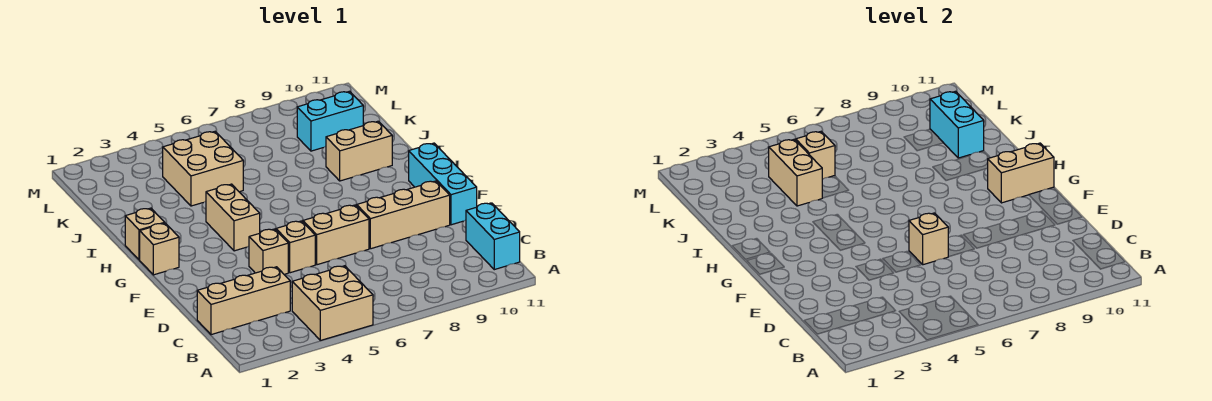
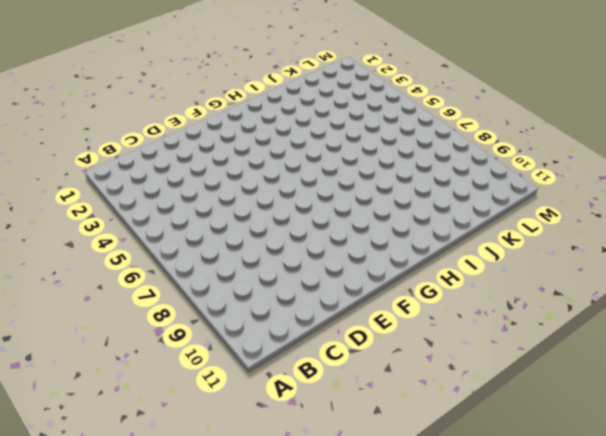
none -> tan 2x2 brick [292,266,373,340]
none -> cyan 1x2 brick [466,203,520,270]
none -> tan 1x3 brick [197,267,290,335]

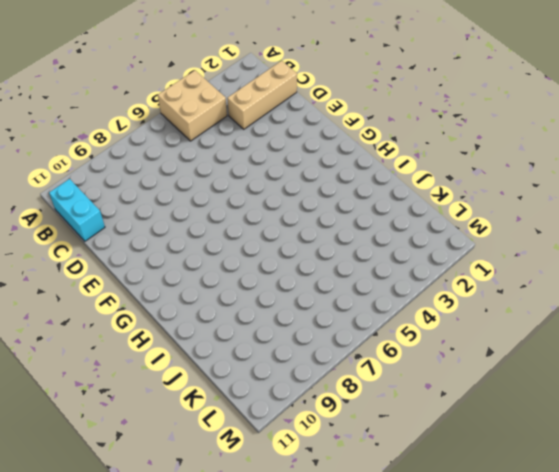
none -> tan 1x1 brick [249,229,288,274]
none -> tan 1x1 brick [276,221,315,273]
none -> tan 1x2 brick [303,205,369,265]

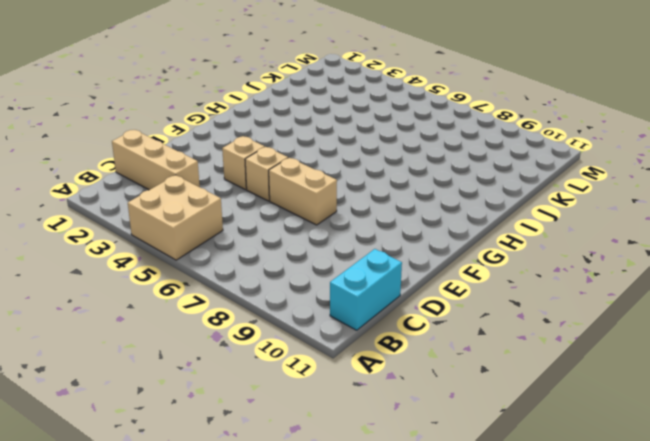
none -> tan 1x3 brick [357,181,450,249]
none -> cyan 1x3 brick [409,143,477,225]
none -> tan 1x1 brick [140,223,179,275]

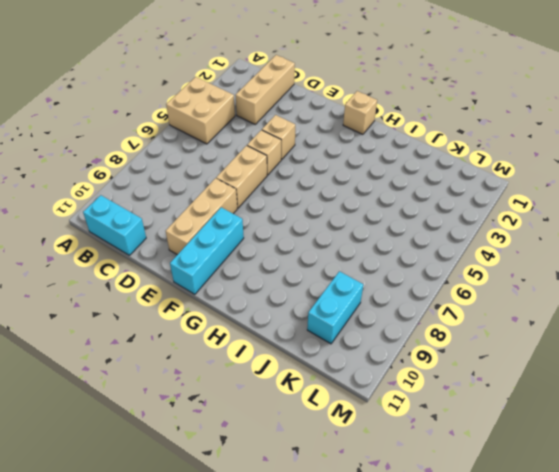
cyan 1x3 brick [170,207,244,294] -> cyan 1x3 brick turned to [409,143,477,225]
none -> tan 1x2 brick [206,184,260,251]
none -> tan 1x1 brick [125,208,165,260]
none -> tan 1x2 brick [326,121,392,181]

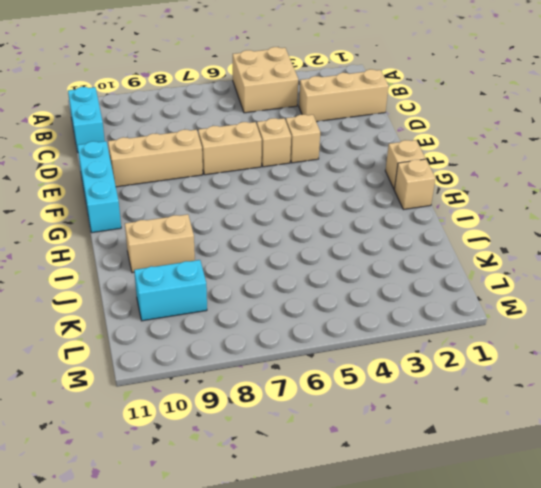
none -> tan 1x2 brick [206,184,260,251]
none -> tan 2x2 brick [163,132,243,206]
none -> tan 1x1 brick [909,213,948,265]

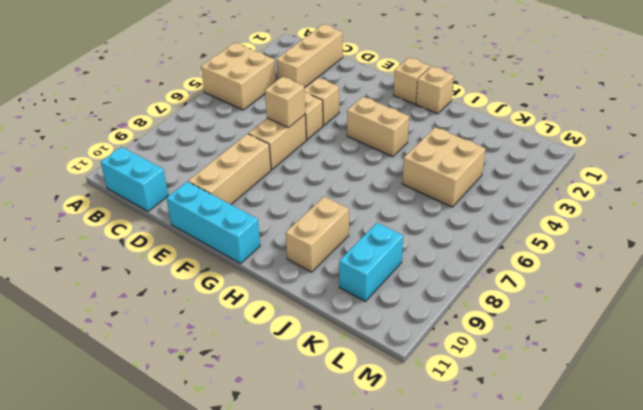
none -> tan 1x2 brick [988,143,1054,203]
none -> tan 1x2 brick [769,139,822,206]
none -> cyan 1x2 brick [930,91,984,158]

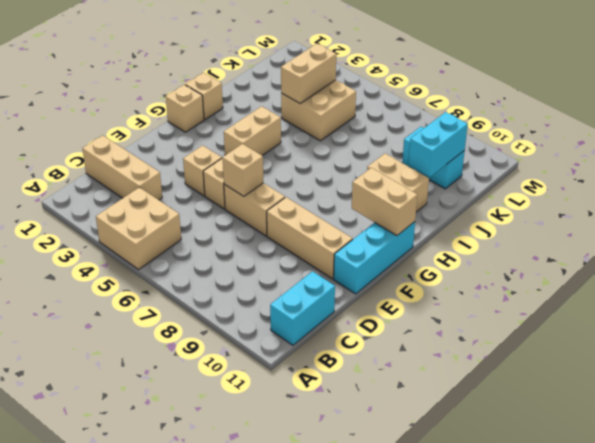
none -> tan 1x1 brick [796,132,835,179]

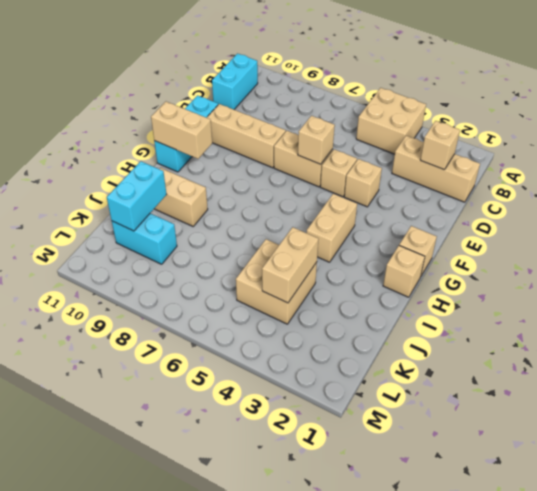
tan 1x1 brick [420,121,460,170] -> tan 1x1 brick moved to [796,132,835,179]

